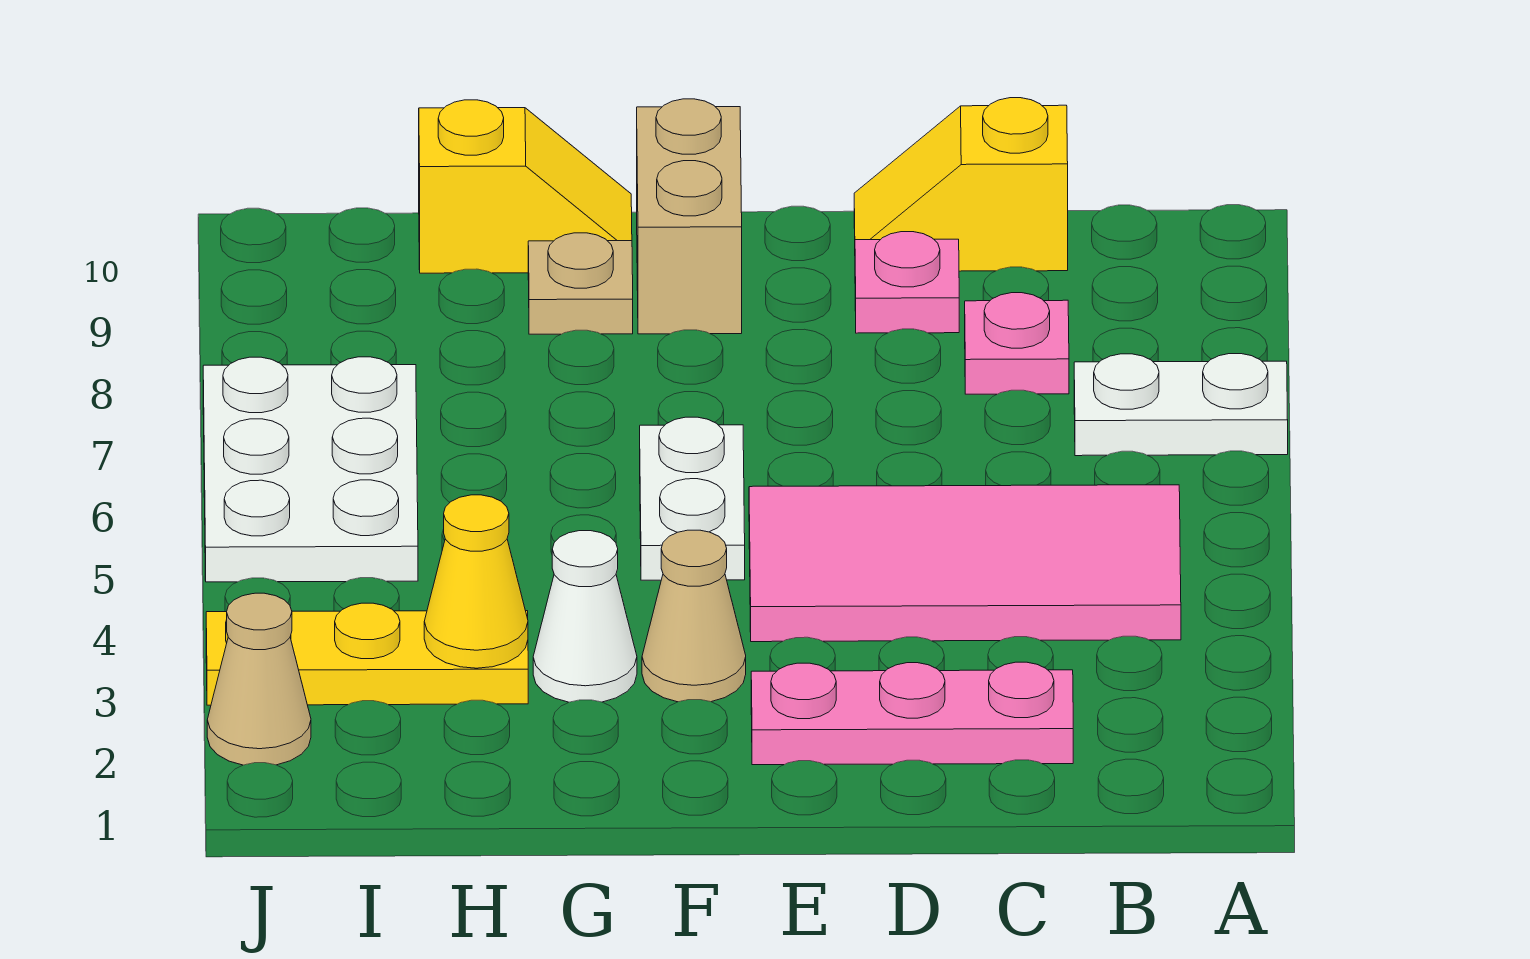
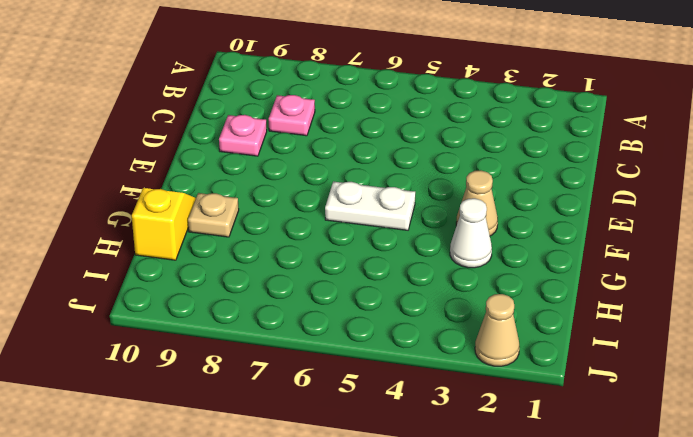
none -> white 1x2 plate [1074,354,1288,456]
none -> pink 2x4 tile [749,485,1181,642]
none -> pink 1x3 plate [751,662,1073,765]

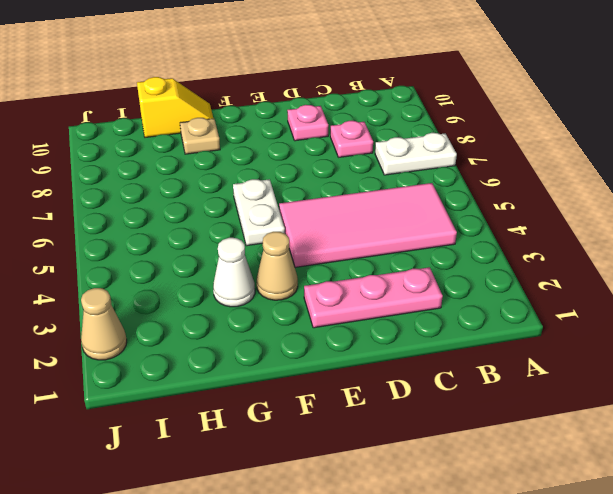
none -> yellow 1x2 slope [854,98,1068,271]
none -> tan 1x2 brick [637,99,742,334]
none -> yellow 1x3 plate [206,603,528,705]

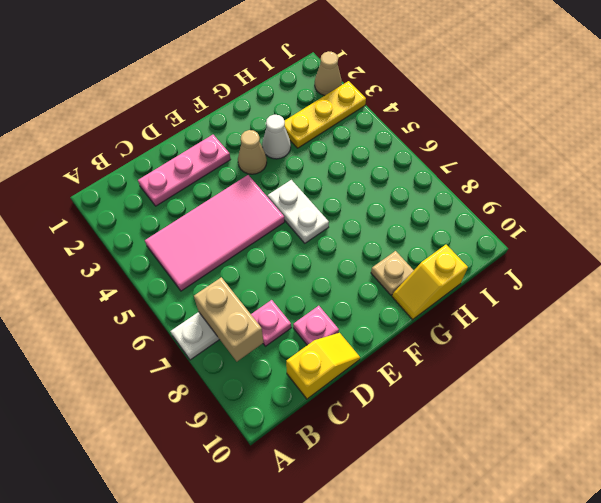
tan 1x2 brick [194,277,264,361] -> tan 1x2 brick moved to [637,99,742,334]
none -> white 2x3 plate [203,357,418,582]
none -> yellow 1x1 cone [424,495,528,668]

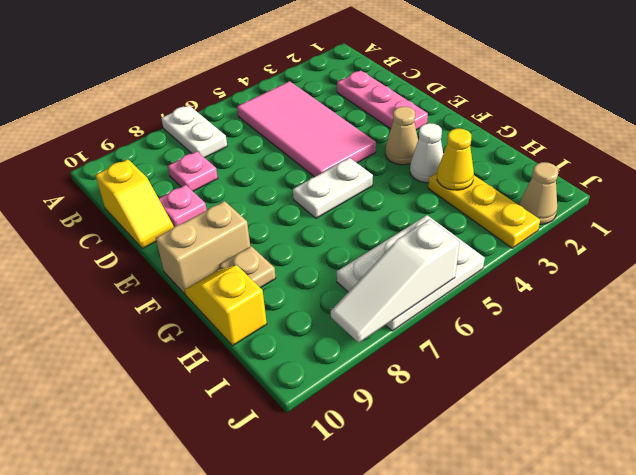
white 1x3 slope [331,219,460,343] -> none

